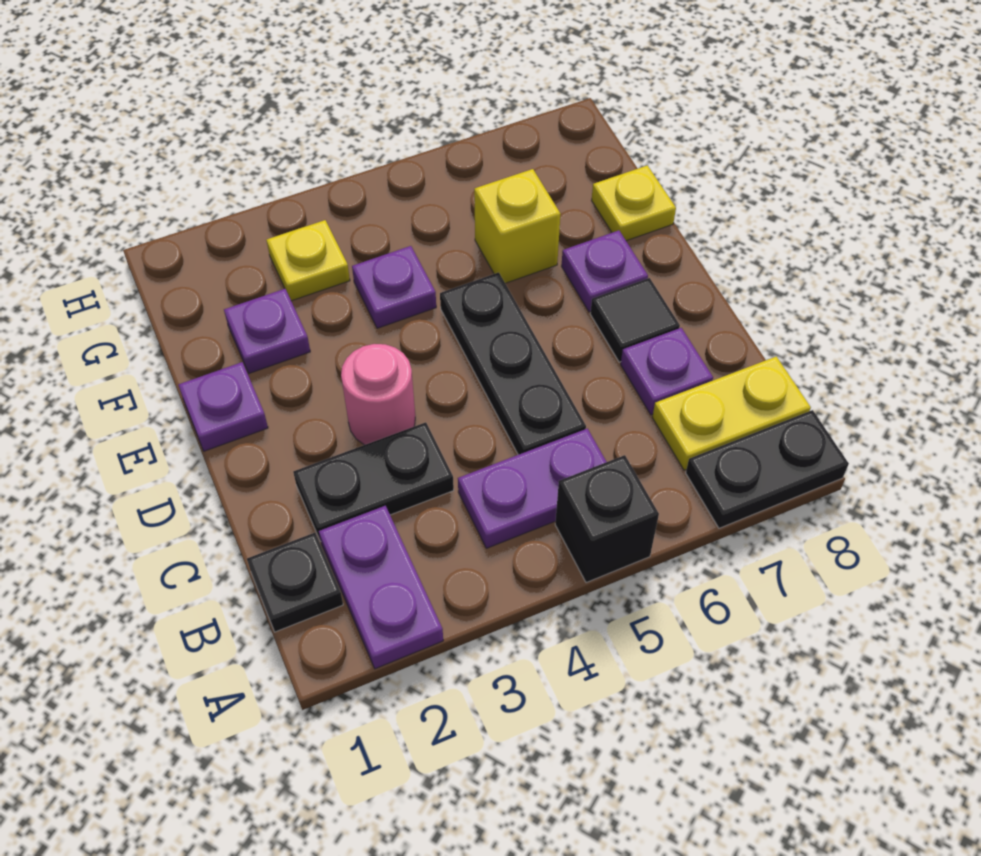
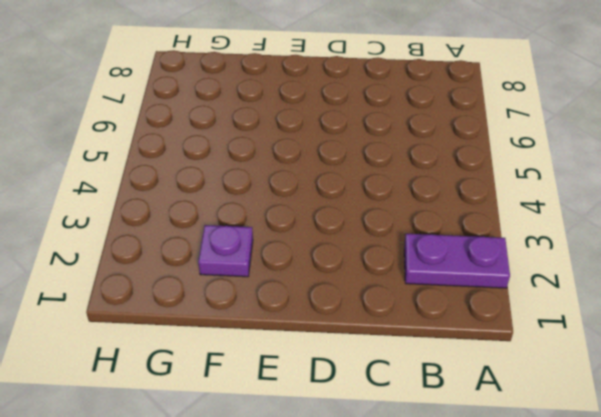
none -> black 1x1 brick [555,455,659,583]
none -> black 1x2 plate [686,410,849,528]
none -> black 1x1 plate [247,533,343,632]

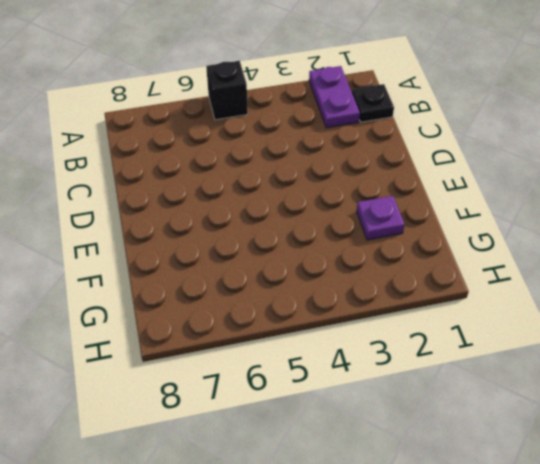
none -> black 1x2 plate [686,410,849,528]
none -> purple 1x2 plate [458,429,606,548]
none -> yellow 1x2 plate [652,356,811,470]

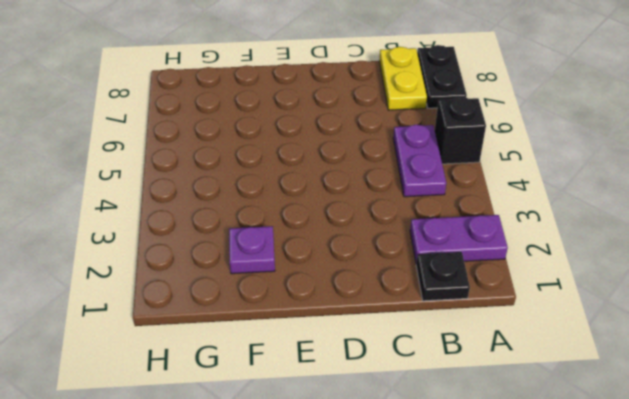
none -> black 1x2 plate [293,422,454,542]
none -> black 1x3 plate [440,272,586,455]
none -> purple 1x1 plate [621,328,713,415]

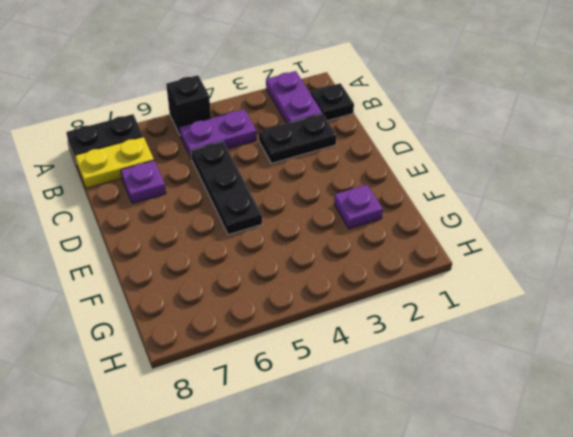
none -> pink 1x1 round brick [341,344,415,445]
none -> black 1x1 tile [590,278,680,362]
none -> purple 1x1 plate [179,362,268,451]

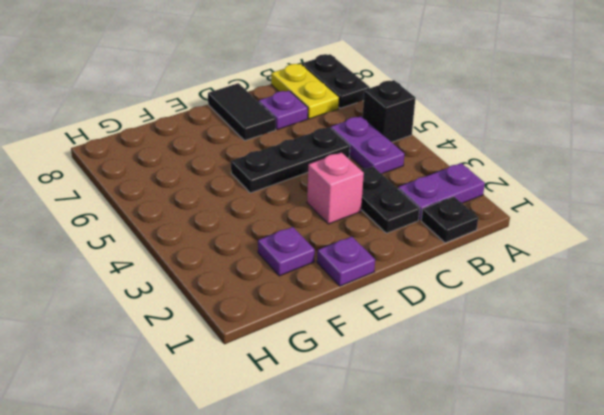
pink 1x1 brick [307,153,364,224] -> pink 1x1 round brick [341,344,415,445]
black 1x2 tile [208,83,276,140] -> black 1x1 tile [590,278,680,362]
none -> purple 1x1 plate [562,230,648,312]
none -> purple 1x1 plate [352,246,436,328]
none -> yellow 1x1 brick [474,169,561,283]

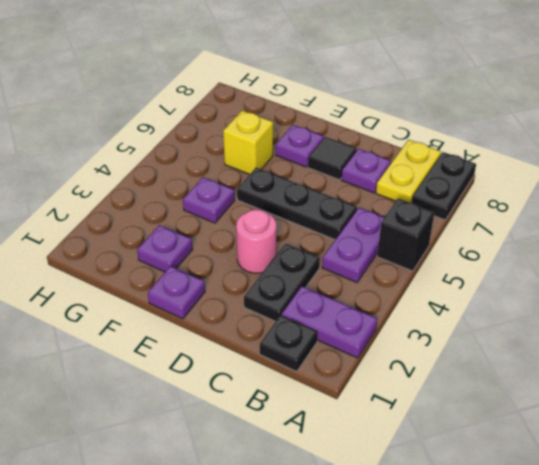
none -> yellow 1x1 plate [592,165,676,241]
none -> yellow 1x1 plate [267,220,350,301]

